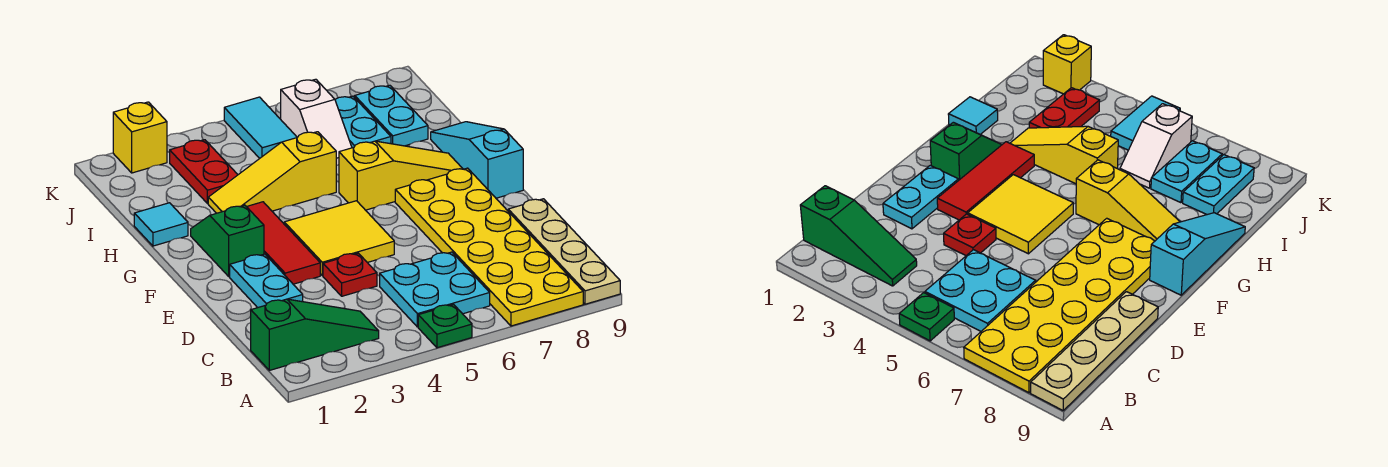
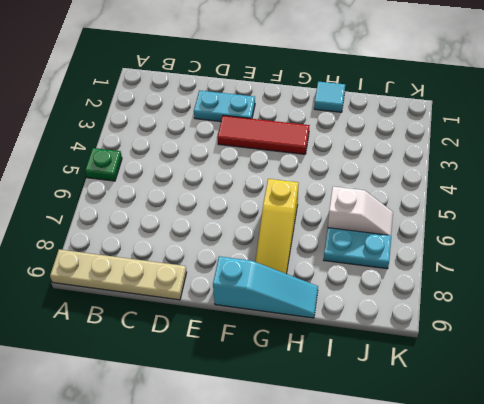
white 1x2 slope [328,186,393,236] -> white 1x2 slope turned to [281,79,352,166]
none -> yellow 2x6 plate [395,168,583,326]
none -> green 1x3 slope [251,299,379,370]
none -> cyan 2x2 plate [380,252,490,327]

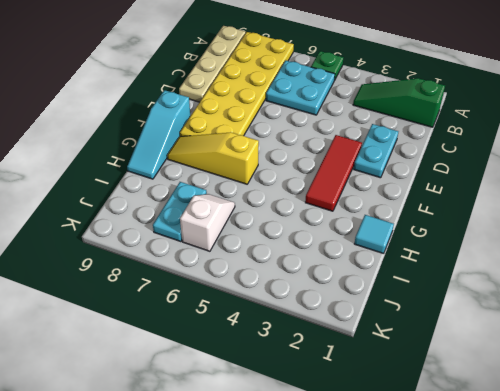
none -> red 1x1 plate [323,253,377,296]
none -> yellow 2x2 tile [284,201,394,276]
none -> green 1x2 slope [191,205,264,277]

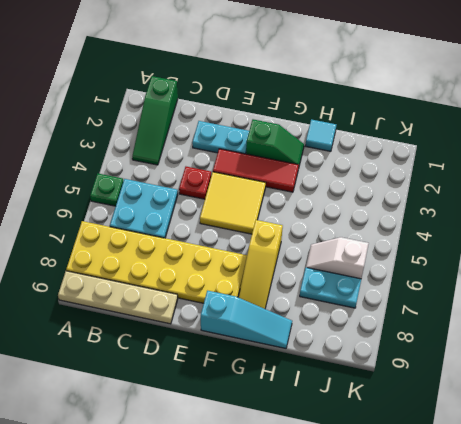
none -> yellow 1x3 slope [208,132,336,213]
none -> red 1x2 plate [170,140,238,204]
none -> cyan 1x2 plate [355,85,428,146]

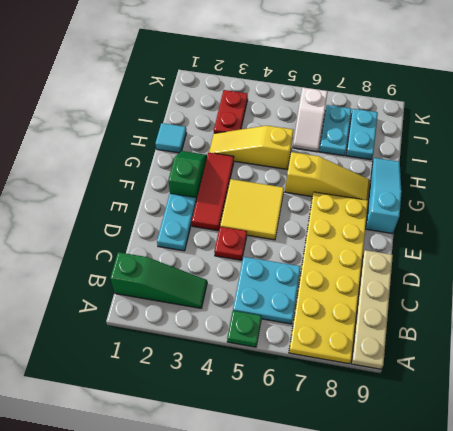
none -> cyan 1x2 tile [224,97,297,158]
none -> yellow 1x1 brick [113,102,167,173]

